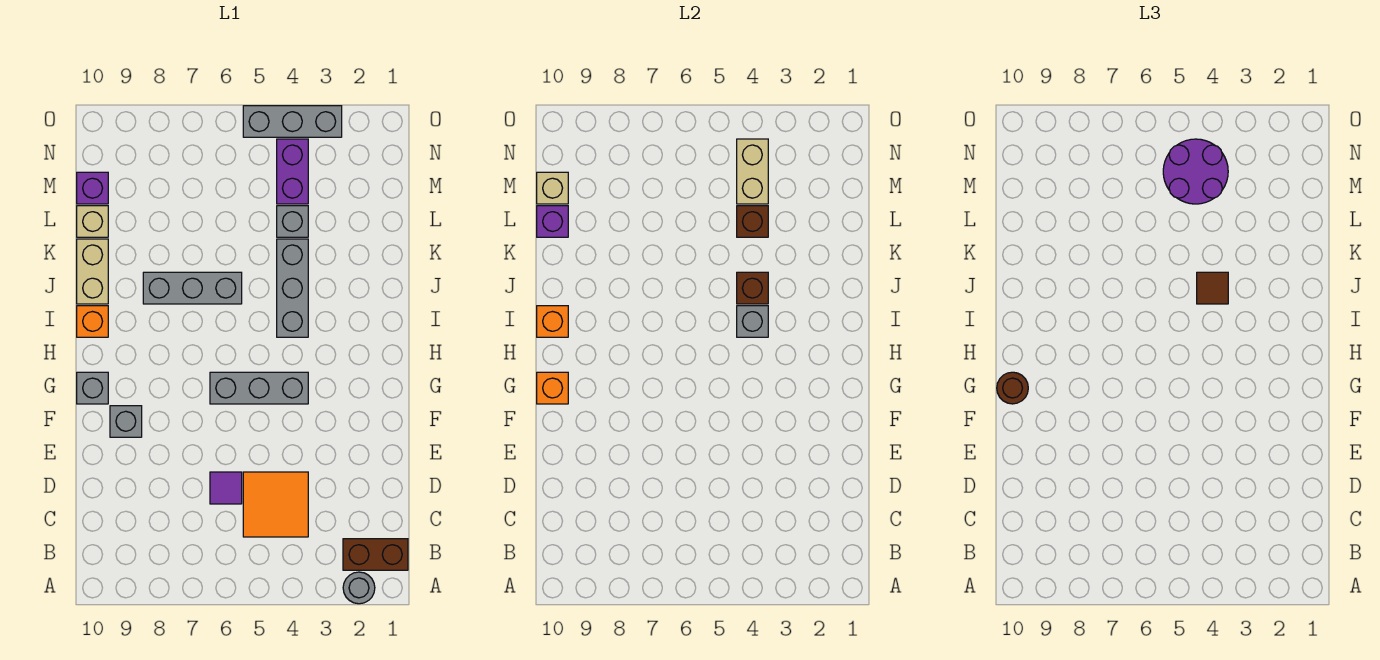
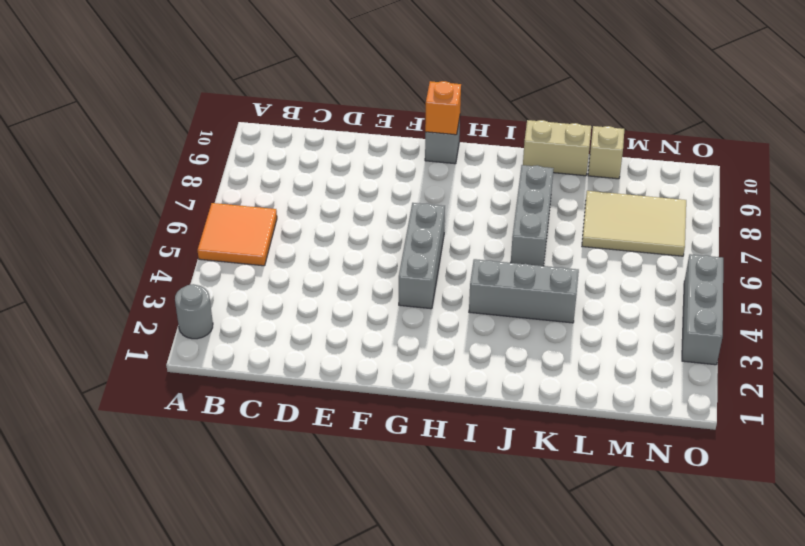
orange 2x2 tile [198,203,277,266] -> orange 2x2 tile moved to [243,472,308,537]
tan 2x3 tile [582,191,686,256] -> none
none -> brown 1x2 brick [343,539,408,570]
none -> purple 1x1 tile [210,472,242,504]
none -> grey 1x1 brick [110,406,142,437]

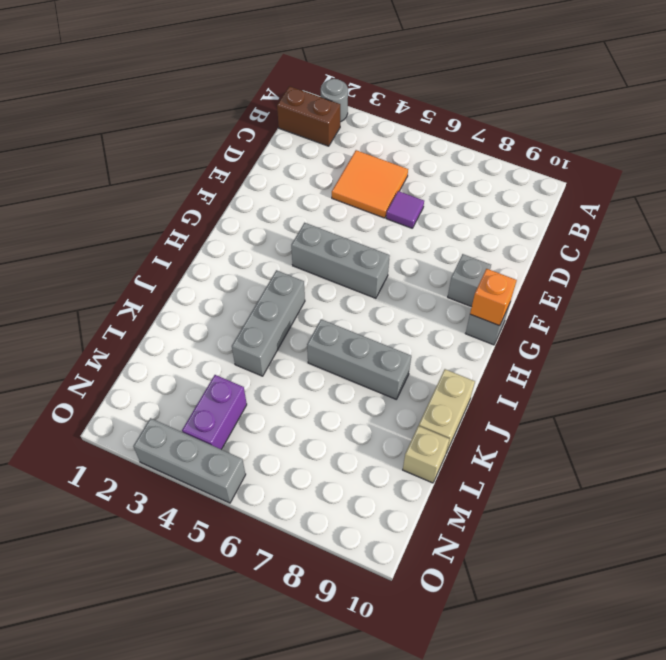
none -> orange 1x1 brick [77,306,108,337]
none -> grey 1x1 brick [277,206,308,237]
none -> purple 1x1 brick [77,172,108,204]

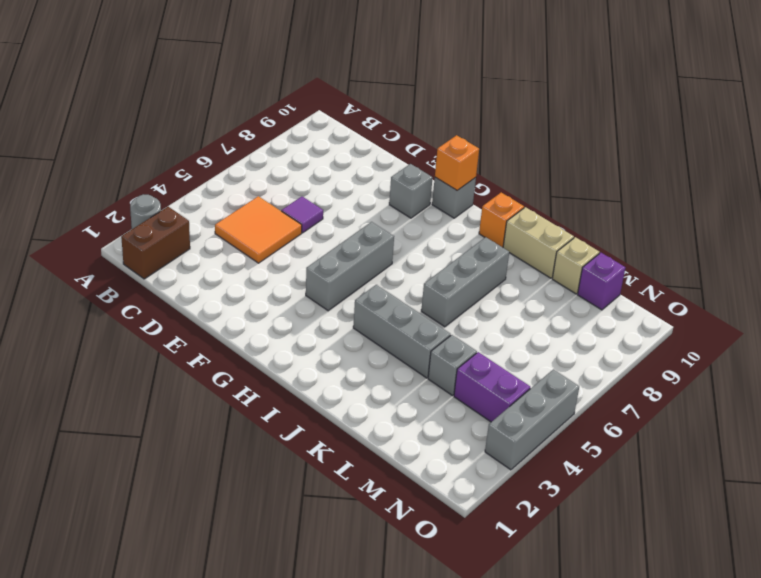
none -> grey 1x1 brick [737,306,768,337]
none -> orange 1x1 brick [537,306,568,337]
none -> brown 1x1 brick [737,272,768,304]

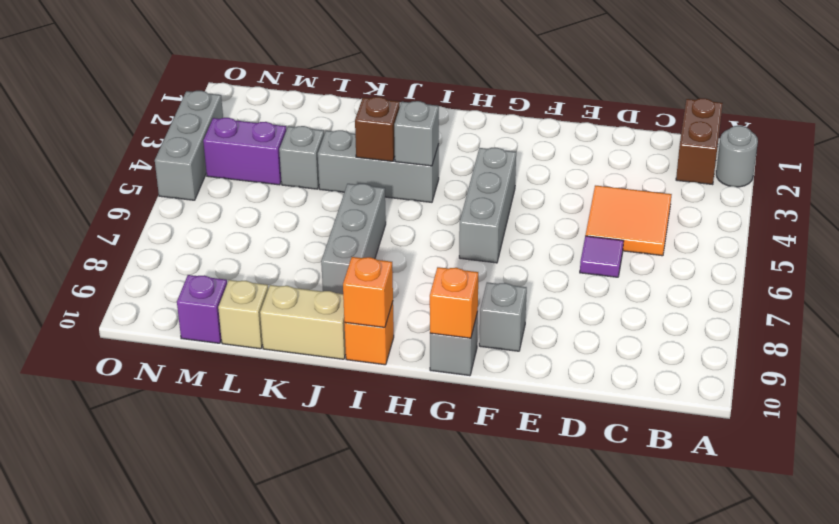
none -> brown 1x1 brick [737,206,768,237]
none -> purple 1x1 brick [537,206,568,237]
none -> tan 1x2 brick [737,139,768,204]

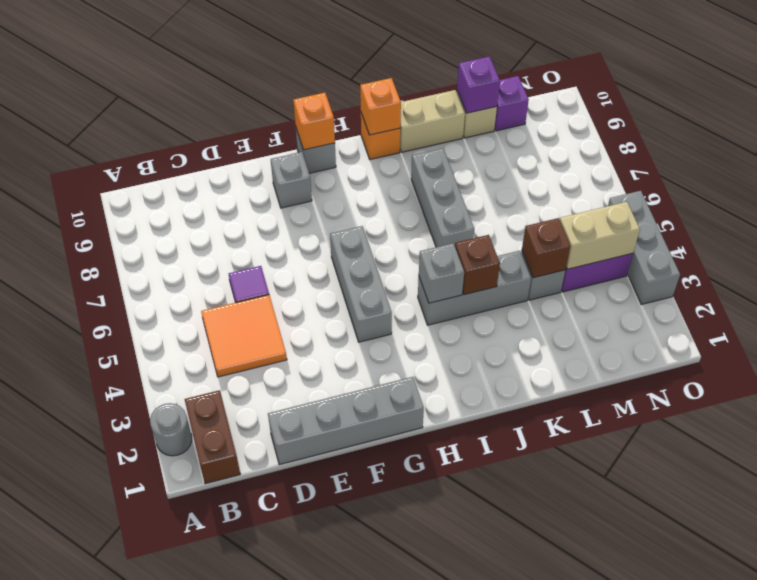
grey 1x4 brick [268,377,424,465] -> none
none -> tan 1x1 brick [537,172,568,204]
none -> brown 1x1 round brick [997,372,1028,404]
none -> brown 1x1 tile [1197,272,1228,304]

